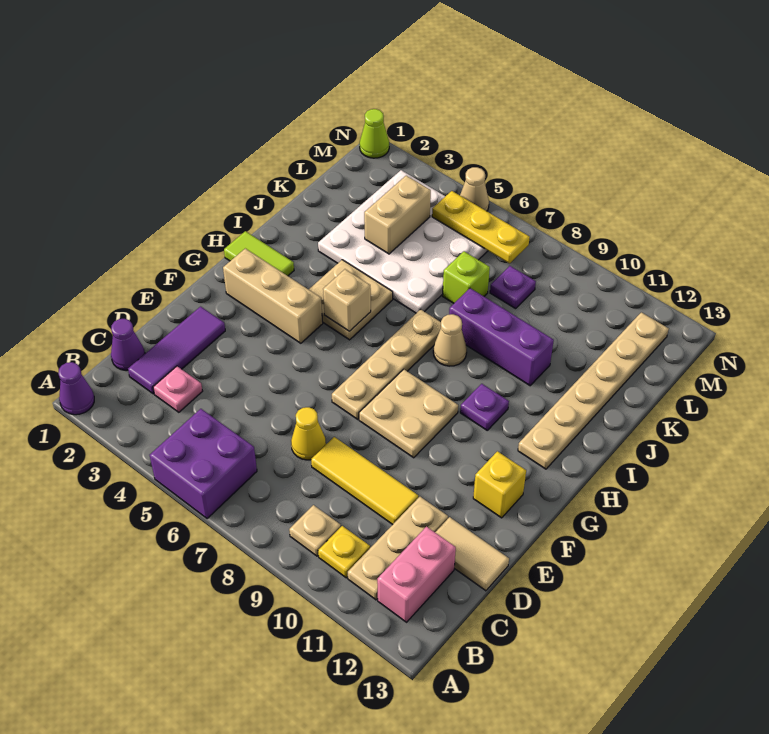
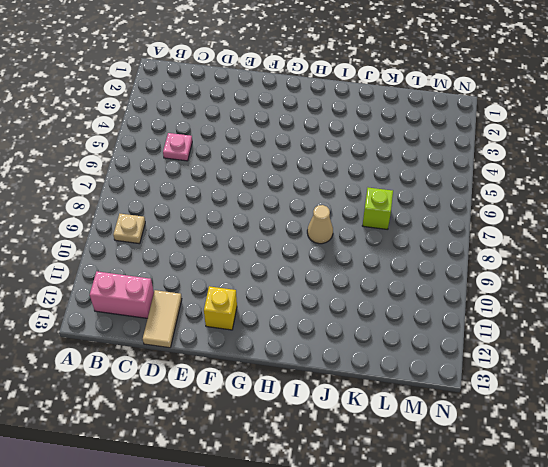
pink 1x1 plate [163,133,192,161] -> pink 1x1 plate moved to [153,366,203,412]
none -> purple 1x1 cone [58,362,94,415]
none -> purple 2x2 brick [150,409,257,519]
none -> yellow 1x1 plate [318,526,370,578]
none -> tan 1x3 plate [348,497,448,600]

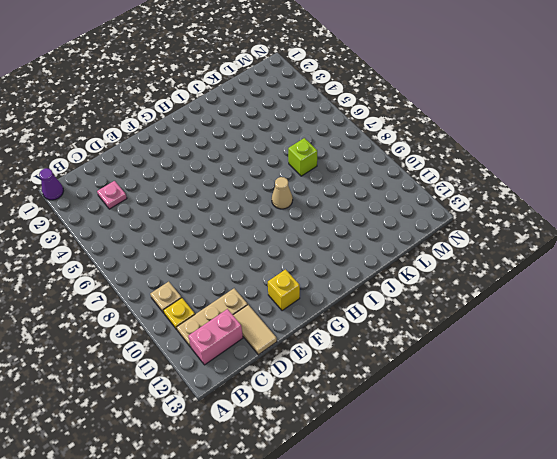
none -> purple 2x2 brick [150,409,257,519]
none -> purple 1x1 cone [111,319,145,371]
none -> purple 1x3 tile [128,307,225,394]
none -> yellow 1x1 cone [291,407,326,460]

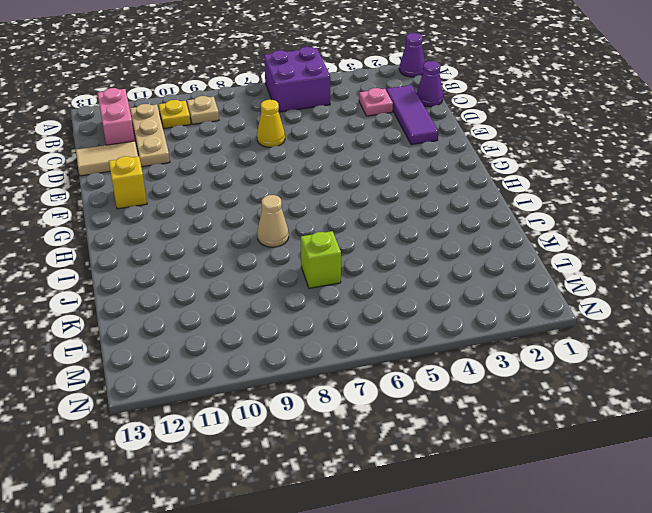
none -> yellow 1x3 tile [311,437,418,525]
none -> tan 1x4 plate [332,309,441,420]
none -> tan 2x2 plate [359,369,458,458]
none -> tan 1x3 brick [223,248,323,343]

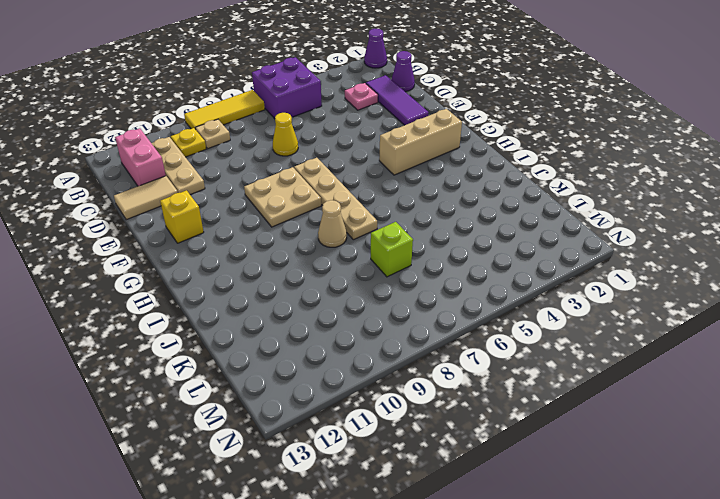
yellow 1x3 tile [184,90,265,129] -> yellow 1x3 tile moved to [311,437,418,525]
none -> lime 1x2 tile [224,231,294,276]
none -> tan 2x2 plate [309,260,393,340]
none -> purple 1x1 plate [460,384,509,430]
none -> tan 1x6 plate [518,312,669,469]

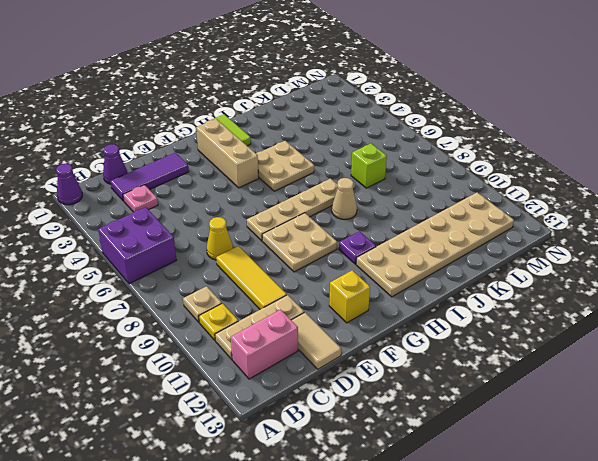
tan 2x6 plate [356,192,514,297] -> tan 1x6 plate [518,312,669,469]
none -> white 4x4 plate [318,170,488,313]
none -> purple 1x3 brick [449,288,554,386]
none -> purple 1x1 plate [490,266,536,309]
none -> lime 1x1 cone [360,109,389,158]

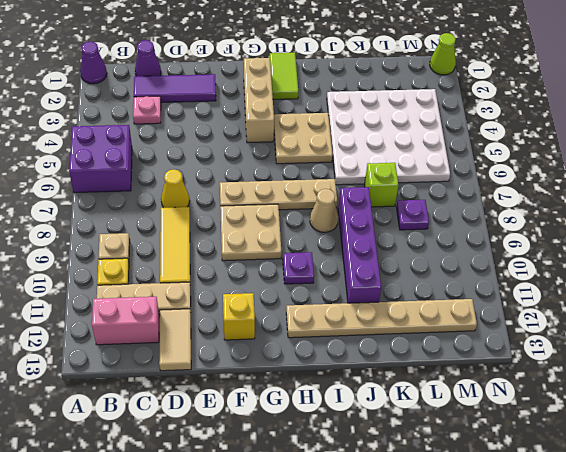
purple 1x4 brick [338,187,381,303] -> purple 1x3 brick [449,288,554,386]
none -> tan 1x1 cone [460,167,489,211]
none -> tan 1x1 brick [323,269,371,331]
none -> tan 1x2 brick [364,176,431,254]
none -> yellow 1x3 plate [432,191,530,263]

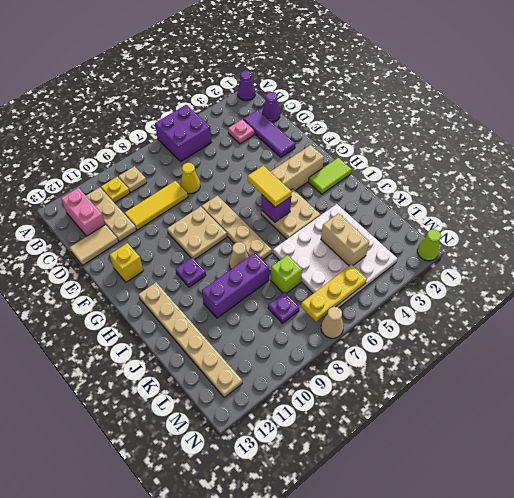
yellow 1x2 tile [248,165,292,207] -> none
purple 1x1 brick [262,195,291,222] -> tan 1x1 brick [323,269,371,331]
tan 1x1 cone [321,307,344,338] -> tan 1x1 cone moved to [460,167,489,211]

